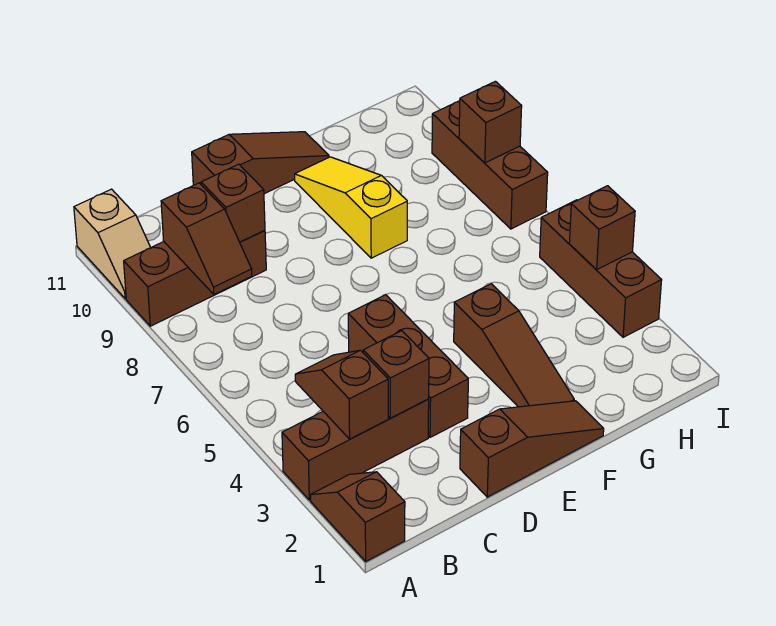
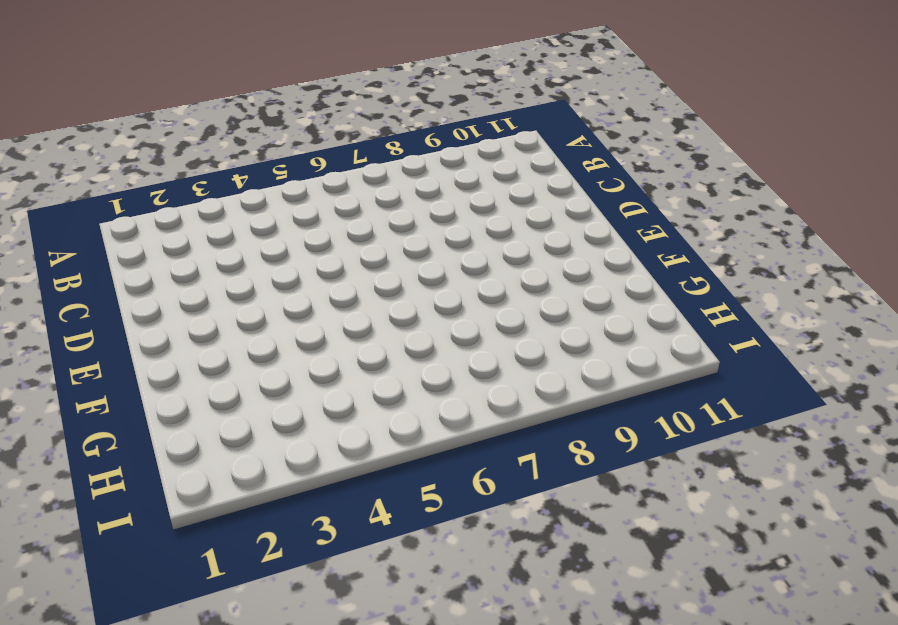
none -> brown 1x2 slope [311,472,405,561]
none -> brown 1x3 brick [282,399,429,500]
none -> brown 1x3 brick [124,230,266,326]

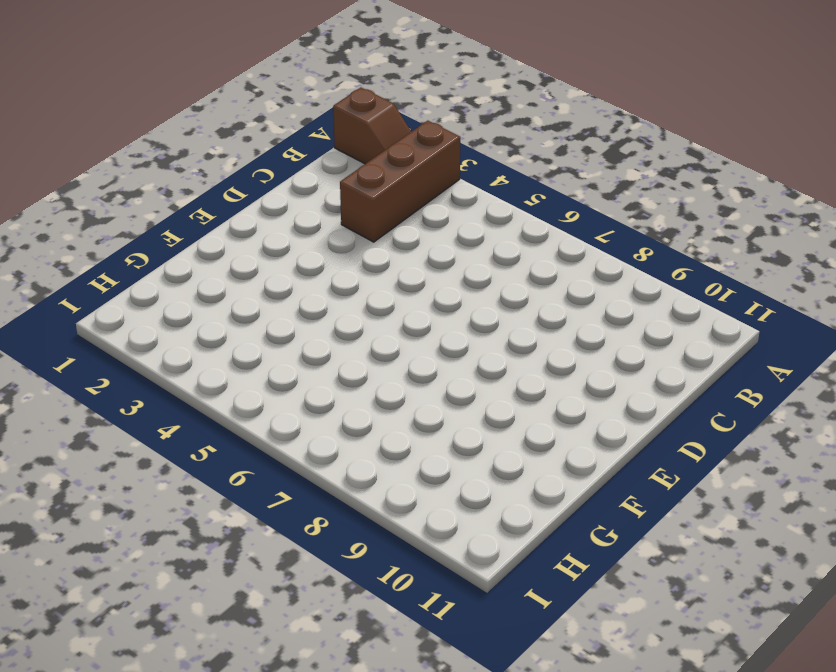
none -> brown 1x3 brick [124,230,266,326]
none -> tan 1x2 slope [74,189,151,299]
none -> brown 1x3 slope [460,401,604,497]

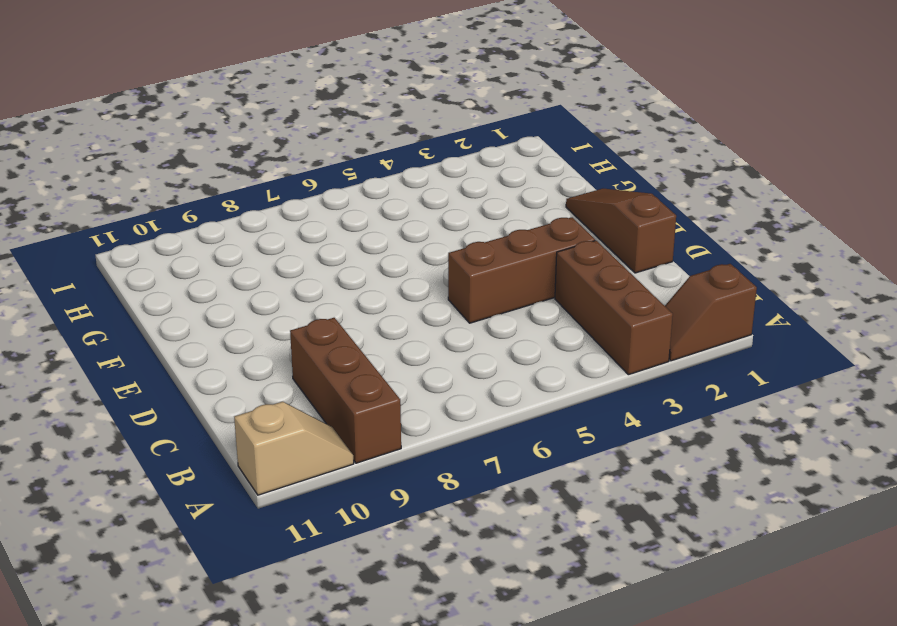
none -> brown 1x3 slope [192,132,329,194]
none -> brown 1x3 slope [454,284,574,407]
none -> yellow 1x3 slope [295,157,407,258]

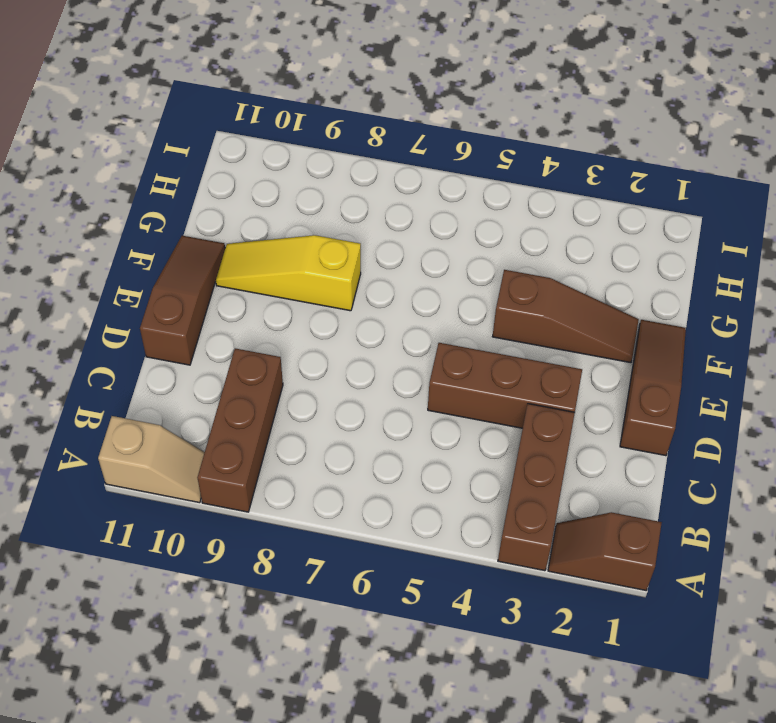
none -> brown 1x3 brick [540,200,662,337]
none -> brown 1x3 brick [432,101,548,229]
none -> brown 1x2 slope [295,350,388,439]

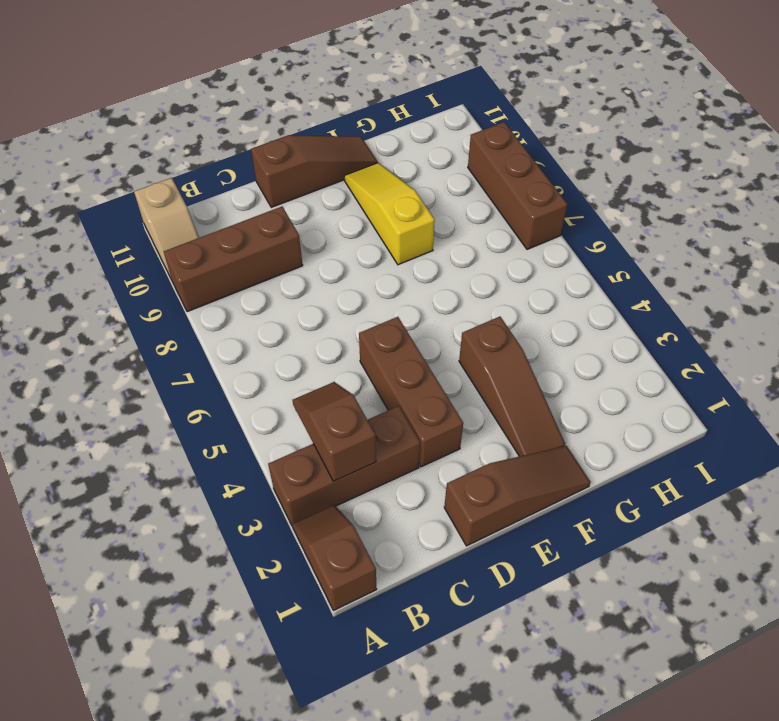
none -> brown 1x3 brick [540,200,662,337]
none -> brown 1x2 slope [161,183,252,294]
none -> brown 1x1 brick [363,331,429,418]

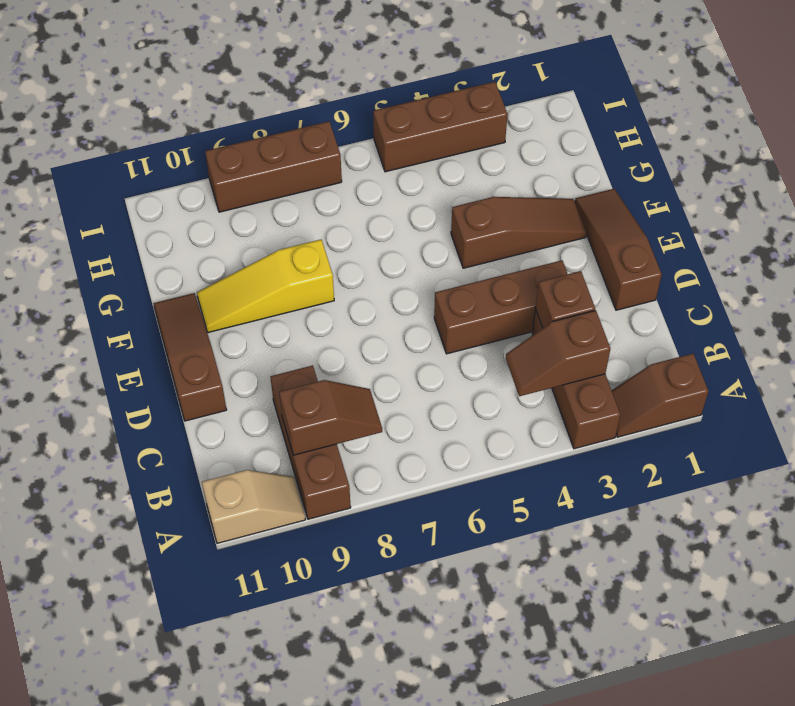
none -> brown 1x1 brick [201,164,265,242]
none -> brown 1x1 brick [569,186,635,270]
none -> brown 1x1 brick [459,81,522,163]

